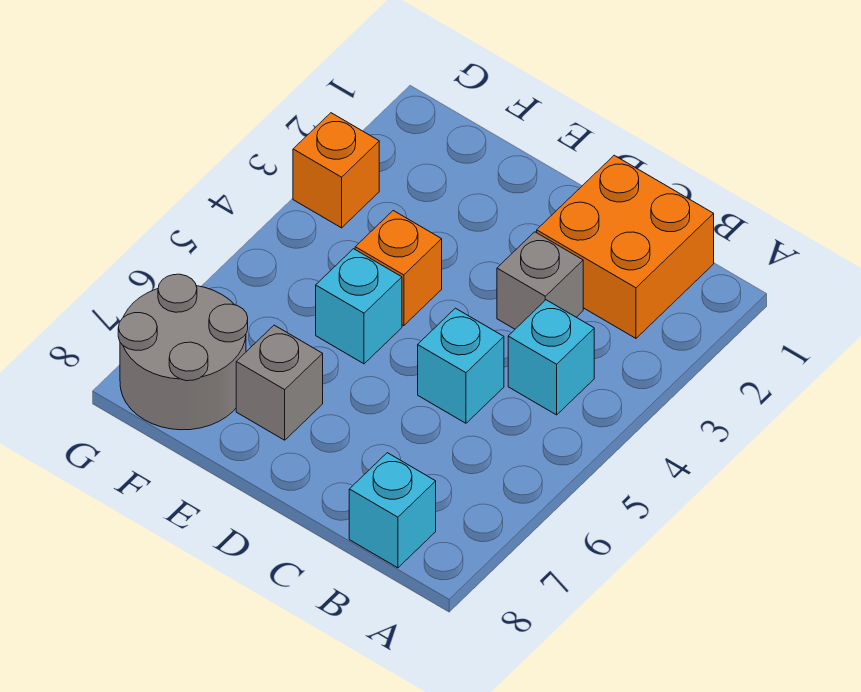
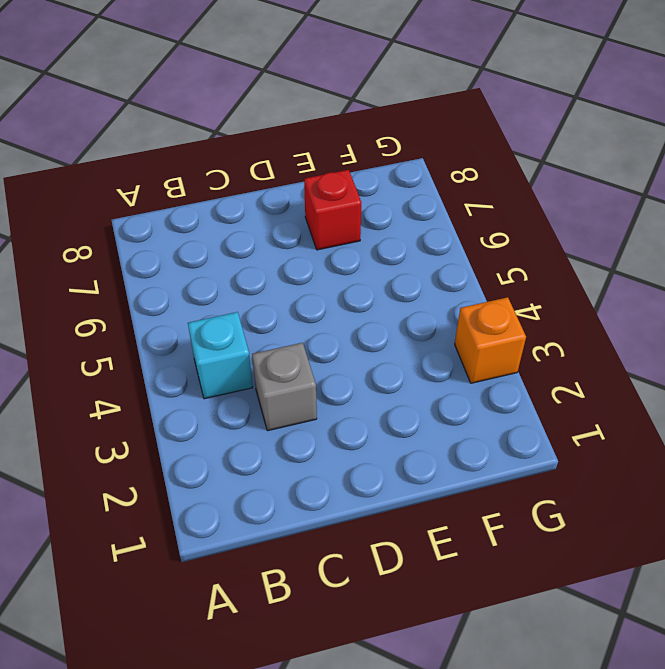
red 1x1 brick [304,170,361,250] -> grey 1x1 brick [236,325,323,440]
none -> orange 2x2 brick [537,155,714,338]
none -> cyan 1x1 brick [349,453,436,568]

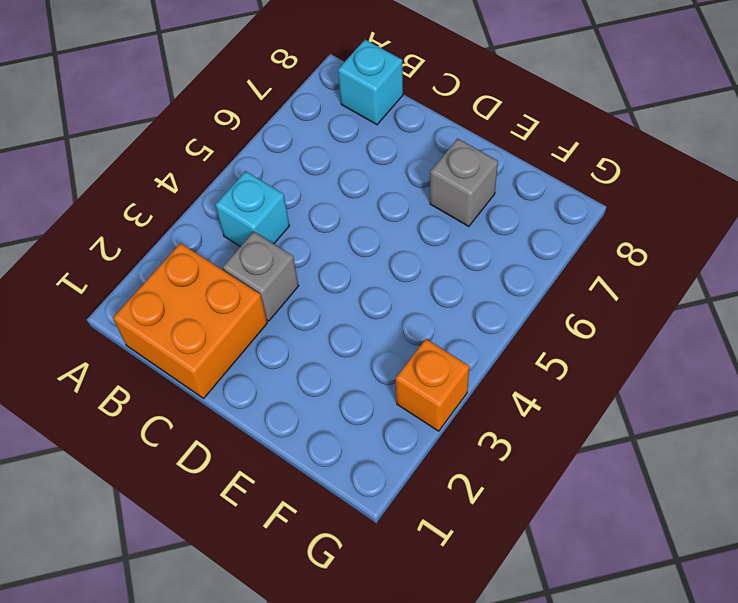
none -> cyan 1x1 brick [418,308,504,423]
none -> orange 1x1 brick [355,211,442,326]

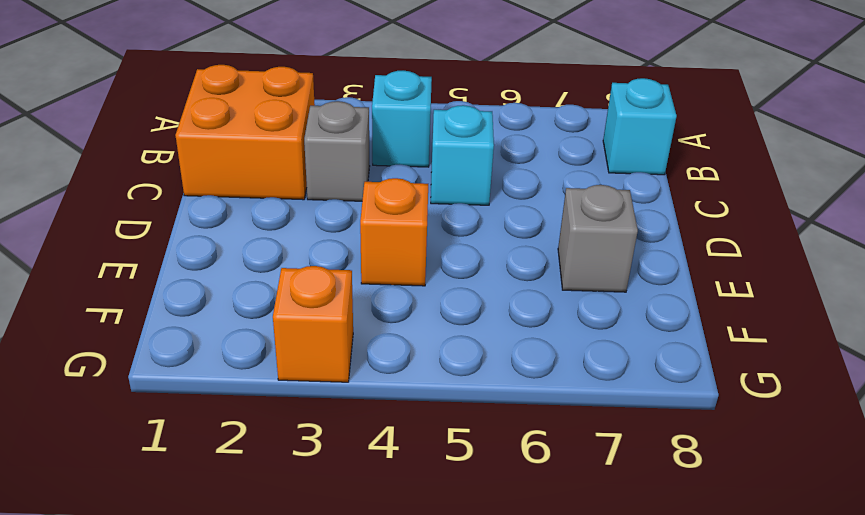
none -> cyan 1x1 brick [316,249,402,364]
none -> grey 2x2 round brick [118,274,248,430]

